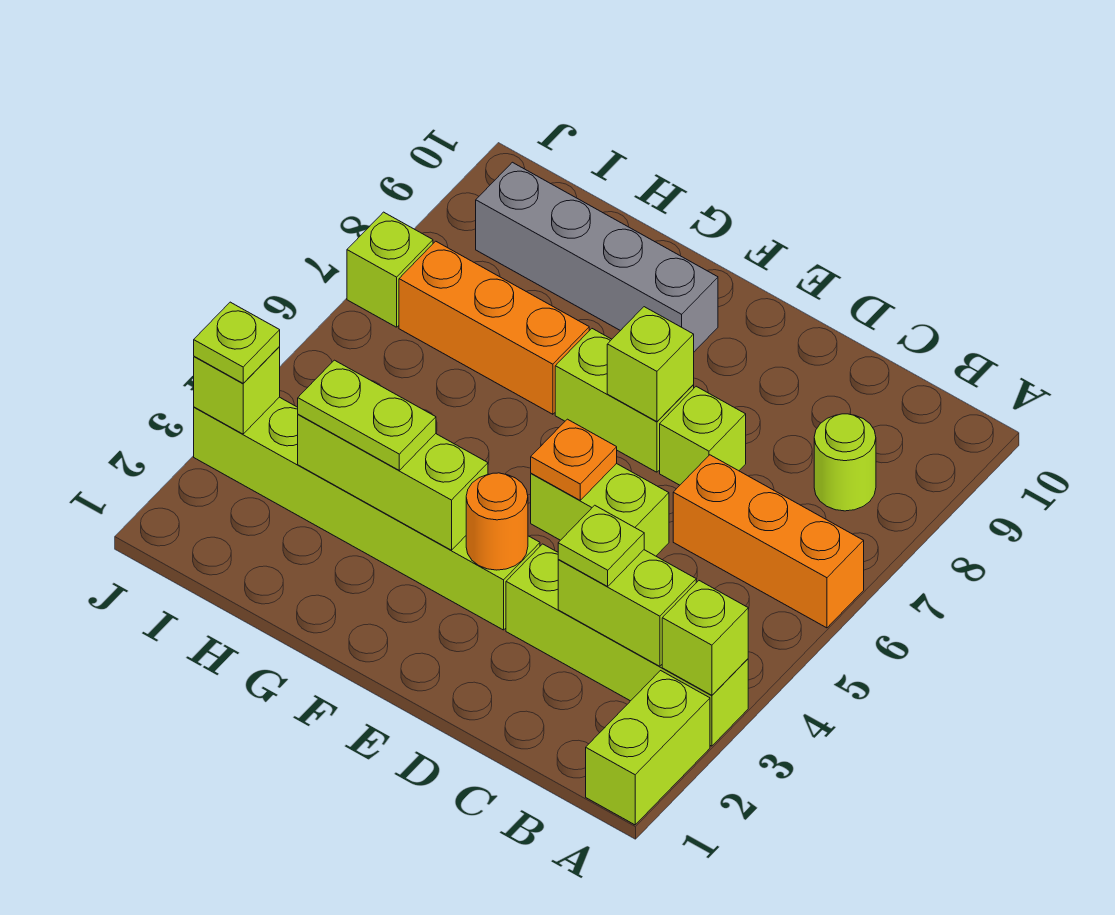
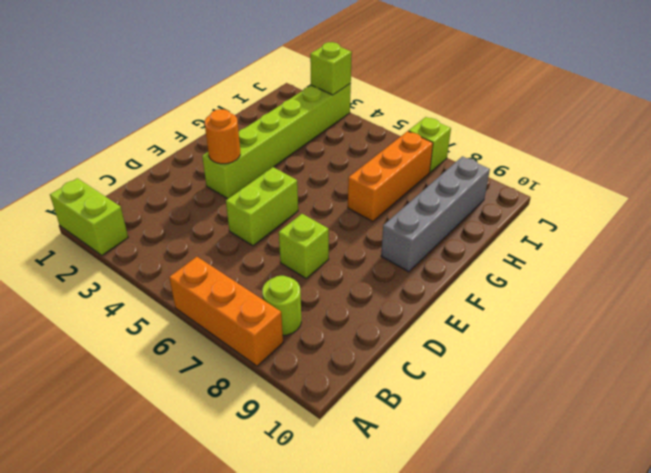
orange 1x3 brick [169,257,283,366] -> orange 1x3 brick turned to [673,455,864,628]
none -> lime 1x4 brick [506,544,748,746]
none -> lime 1x2 brick [555,329,694,472]
none -> lime 1x1 brick [662,581,748,695]

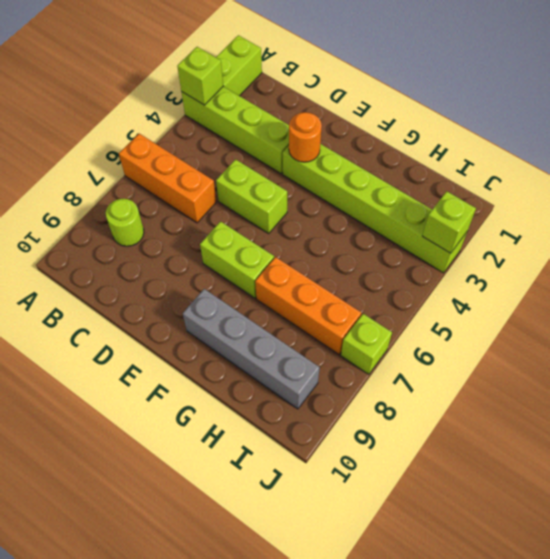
none -> lime 1x1 brick [660,386,746,485]
none -> lime 1x2 brick [558,550,696,666]
none -> orange 1x1 plate [531,419,617,500]

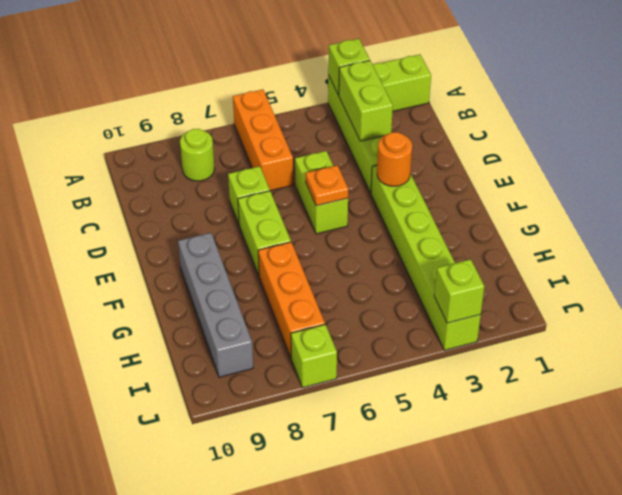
none -> lime 1x1 brick [607,307,694,422]
none -> lime 1x3 brick [298,414,488,550]
none -> lime 1x1 plate [558,505,644,586]

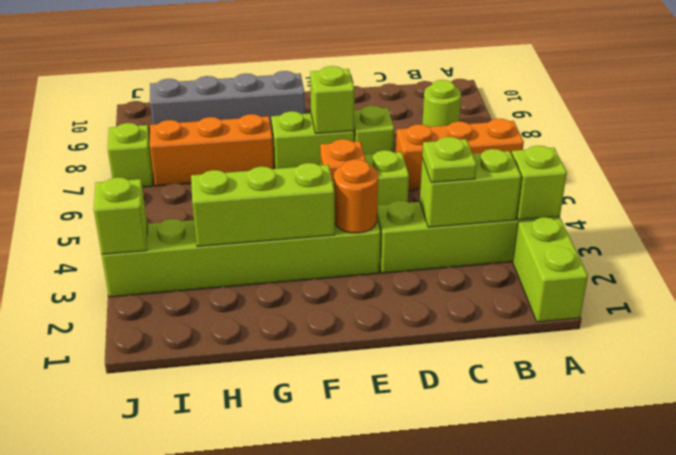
none -> lime 1x2 plate [298,360,436,470]
none -> lime 1x1 plate [194,302,280,383]

